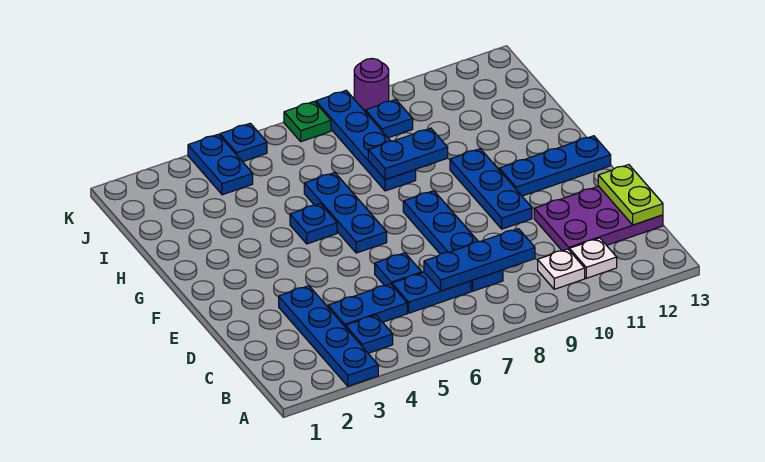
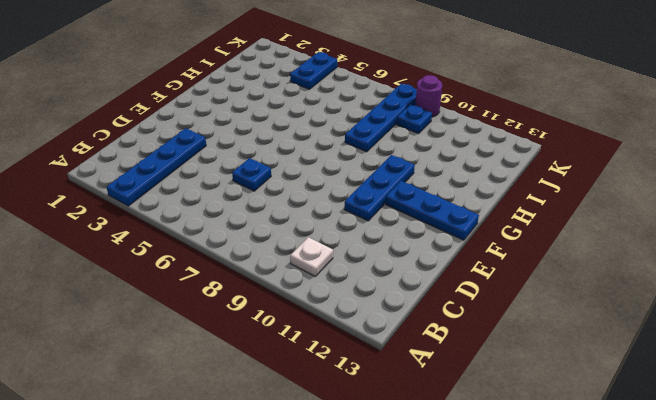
none -> blue 1x1 plate [346,315,393,353]
none -> white 1x1 plate [570,238,617,278]
none -> blue 1x2 plate [328,284,407,327]

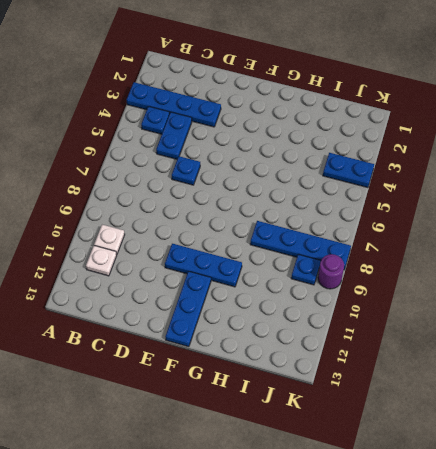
none -> blue 1x2 plate [392,272,471,313]
none -> blue 1x4 plate [403,191,503,291]
none -> purple 2x3 plate [534,186,663,251]

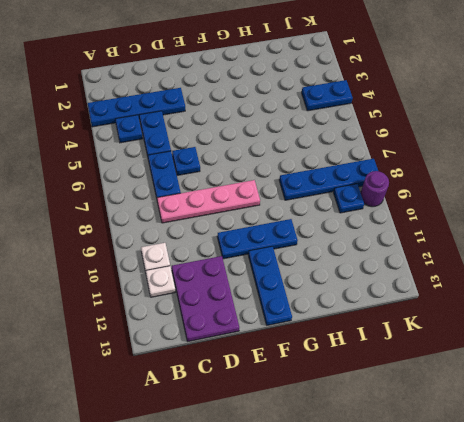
pink 1x4 plate [157,180,260,223] -> blue 1x4 plate [403,191,503,291]
none -> blue 1x3 plate [304,173,387,253]
none -> blue 1x1 plate [290,204,337,244]
none -> blue 1x1 plate [220,123,267,162]

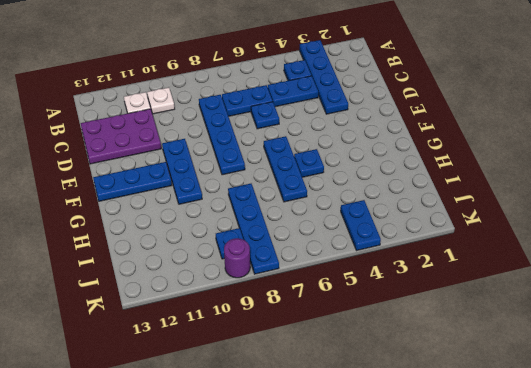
none -> blue 1x1 plate [220,123,267,162]
none -> green 1x1 plate [284,101,331,142]
none -> blue 1x3 plate [424,229,535,291]

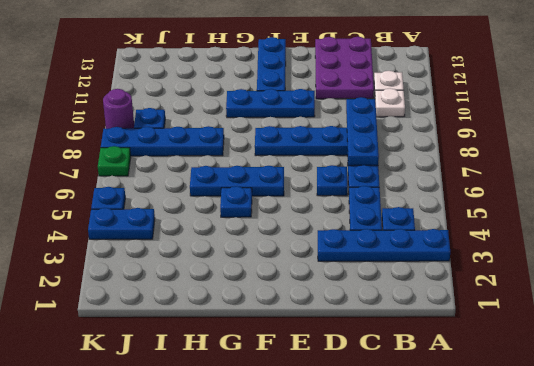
none -> lime 1x2 plate [598,165,663,225]
none -> blue 1x2 plate [368,128,448,180]

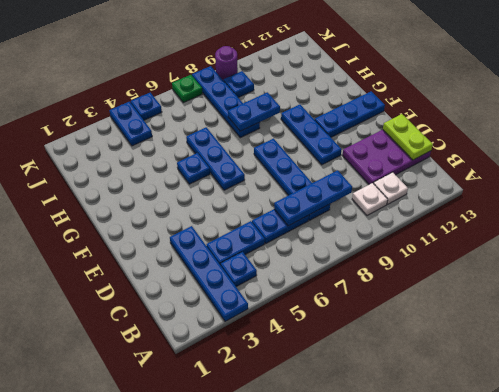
none -> blue 1x1 plate [375,253,422,286]

